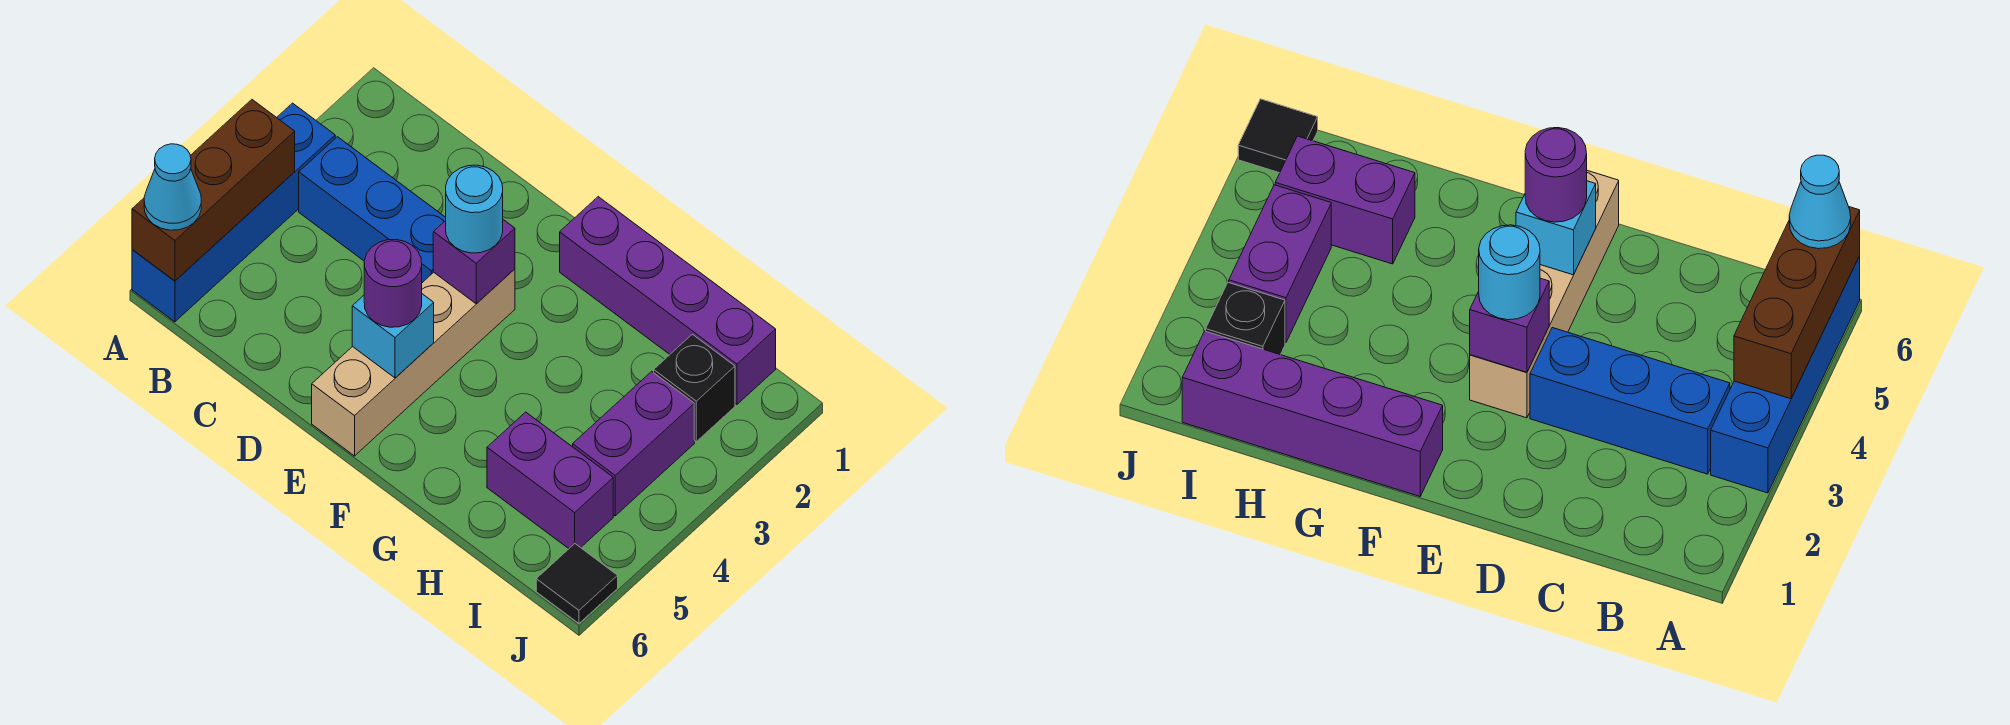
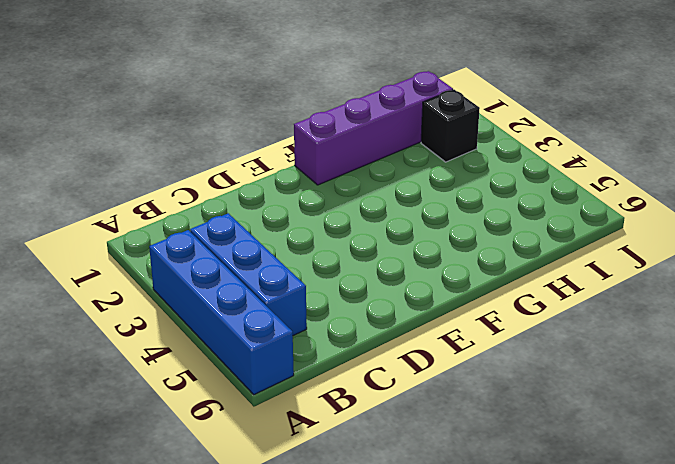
blue 1x3 brick [190,213,307,336] -> blue 1x3 brick turned to [299,137,446,283]
none -> tan 1x4 brick [312,269,515,456]
none -> purple 1x2 brick [487,412,613,549]
none -> purple 1x2 brick [573,371,694,516]

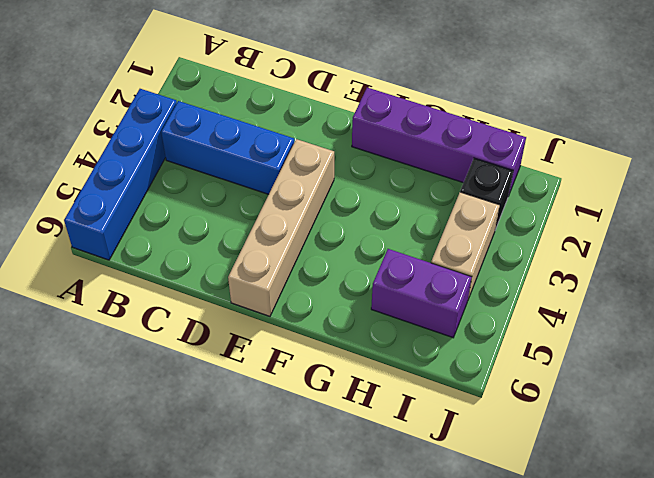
tan 1x2 brick [431,192,500,299] -> purple 1x2 brick [573,371,694,516]
none -> black 1x1 tile [536,544,618,623]
none -> brown 1x3 brick [132,100,295,281]
none -> purple 1x1 brick [433,220,515,304]

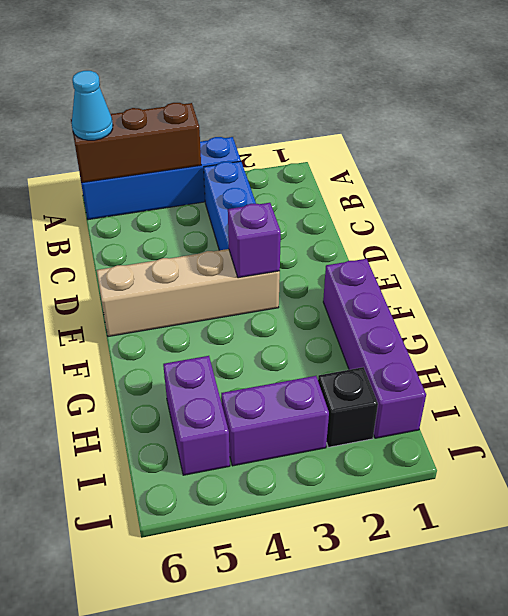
none -> black 1x1 tile [536,544,618,623]
none -> cyan 1x1 brick [352,294,434,378]
none -> cyan 1x1 round brick [446,165,503,253]

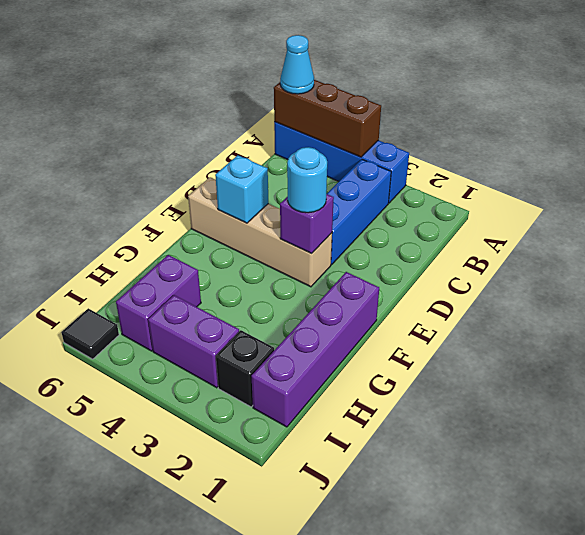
none -> purple 1x1 round brick [364,240,422,327]

